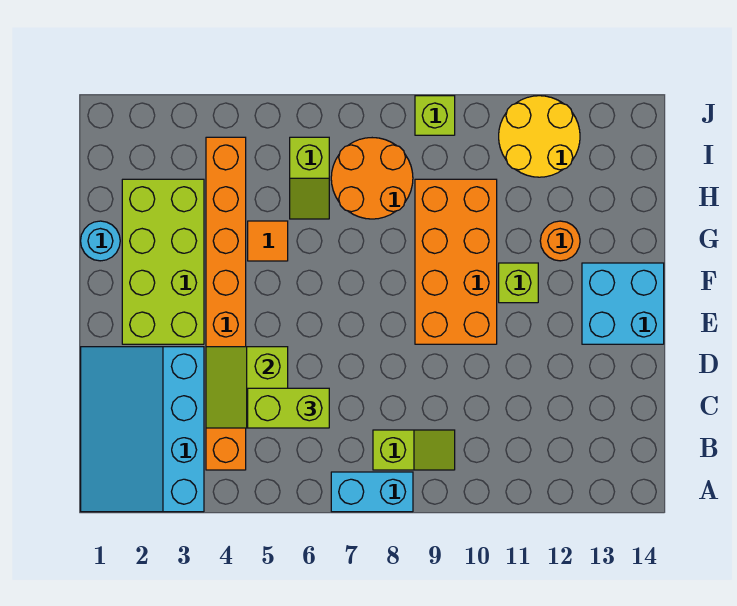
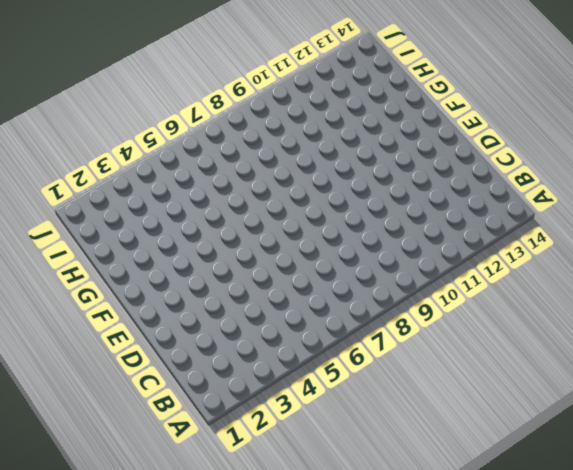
none -> cyan 3x4 slope [81,347,204,512]
none -> cyan 1x2 brick [331,472,413,512]
none -> orange 1x8 brick [206,137,246,470]

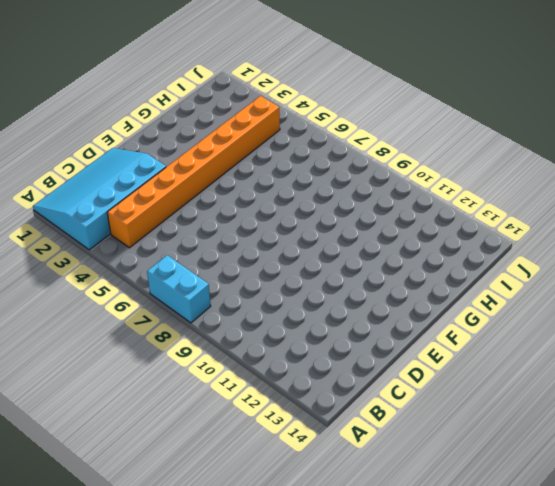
none -> lime 1x2 slope [373,430,455,470]
none -> lime 2x4 brick [122,179,204,344]
none -> orange 2x4 brick [415,179,497,344]

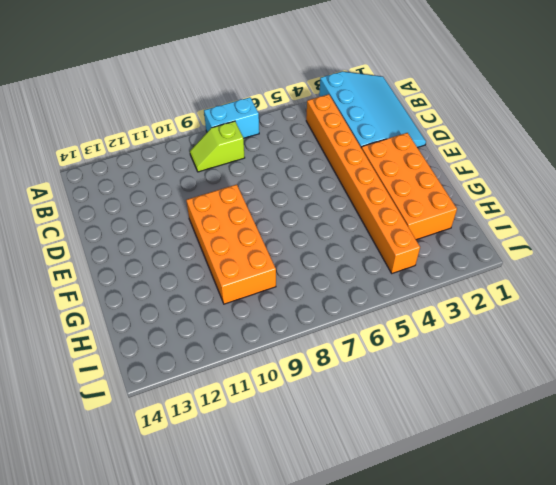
orange 2x4 brick [361,133,457,240] -> lime 2x4 brick [122,179,204,344]
none -> cyan 2x2 brick [582,263,664,344]
none -> lime 1x1 brick [499,263,538,303]
none -> cyan 1x1 round brick [81,221,120,261]

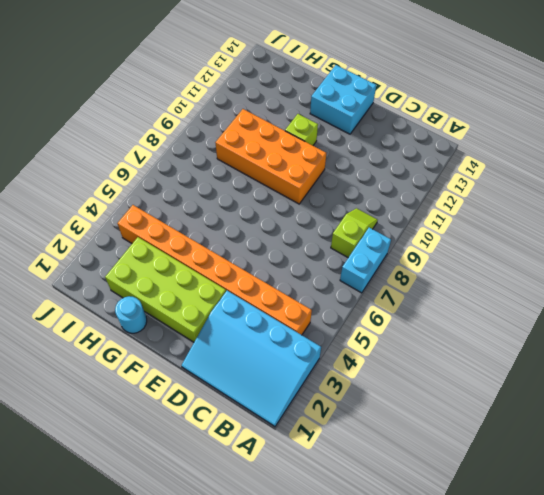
none -> orange 1x1 tile [248,221,288,261]
none -> orange 1x1 round brick [540,221,580,261]
none -> lime 1x2 slope [290,137,329,219]

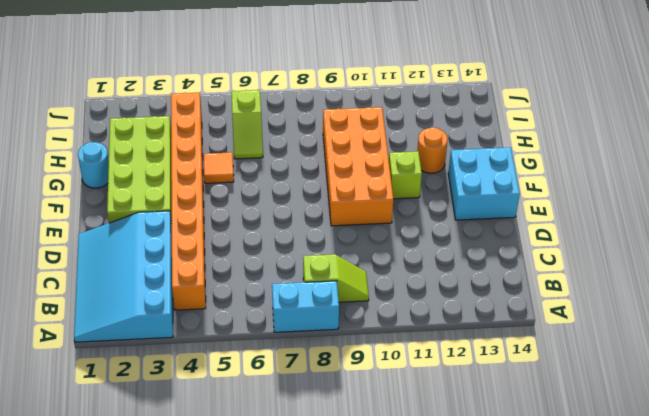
none -> orange 2x2 round brick [331,138,413,219]
none -> yellow 2x2 round brick [499,96,580,177]
none -> lime 1x1 brick [415,96,455,135]

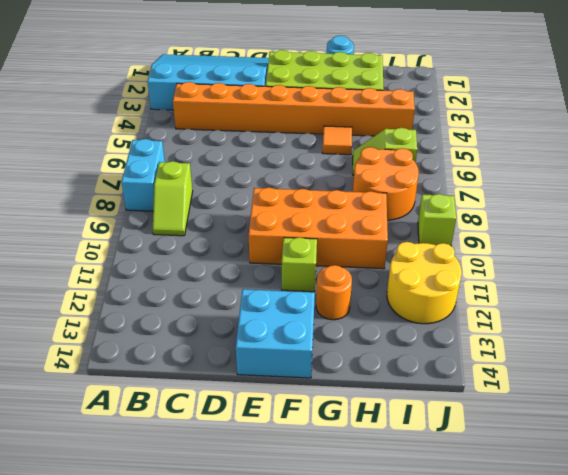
none -> lime 2x2 slope [206,347,288,428]
none -> lime 1x2 brick [248,388,329,428]

